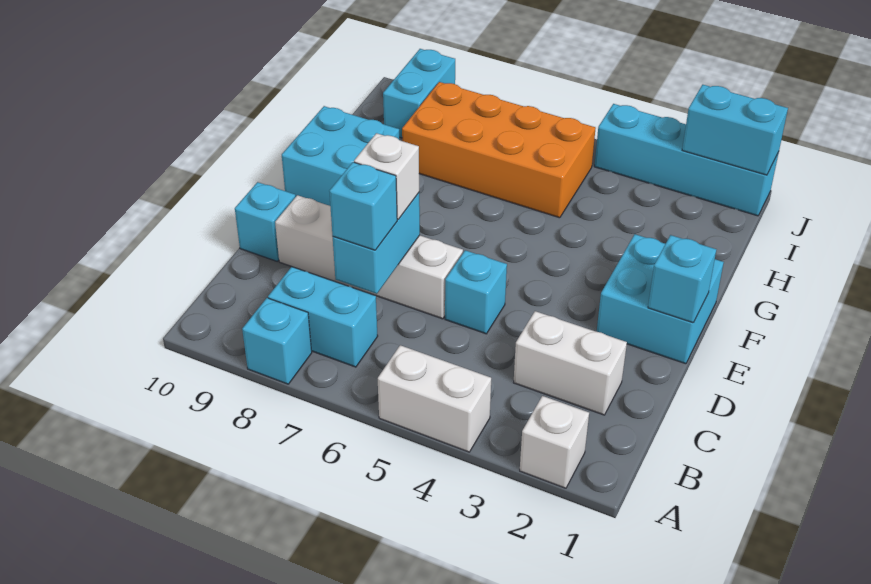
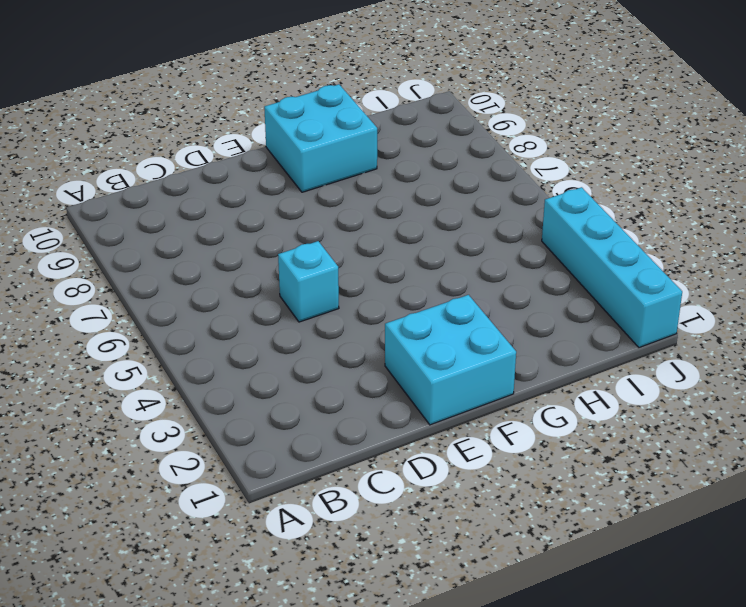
none -> white 1x1 brick [520,396,589,488]
none -> white 1x2 brick [378,345,491,452]
none -> cyan 1x1 brick [242,298,312,384]

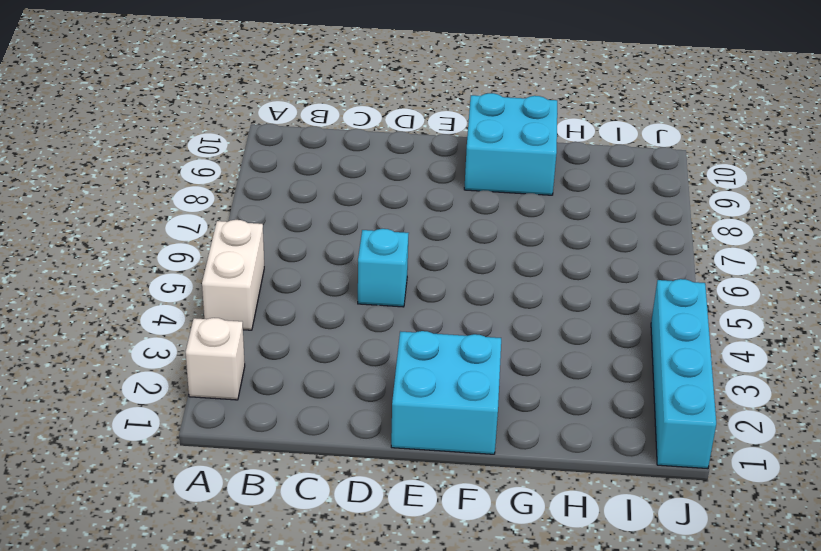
none -> cyan 1x1 brick [242,298,312,384]
none -> cyan 1x2 brick [268,267,378,367]
none -> white 1x2 brick [514,311,627,415]

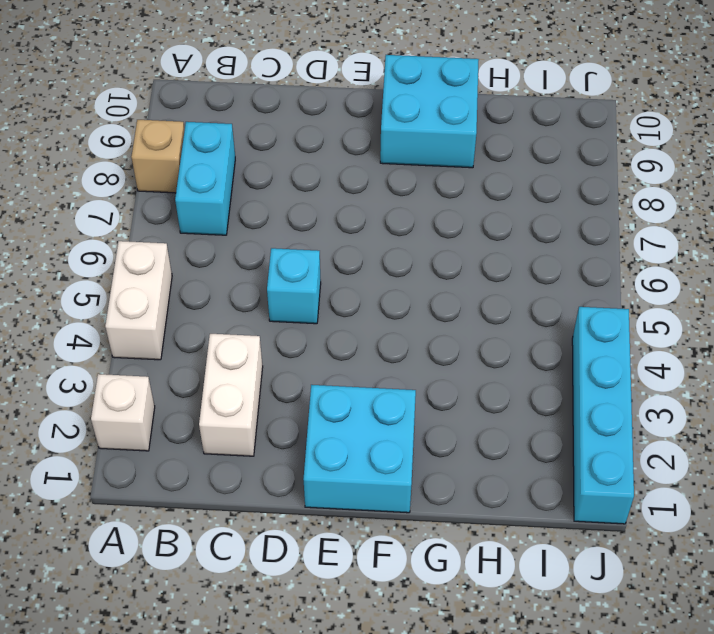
tan 1x1 brick [131,120,185,193] -> cyan 1x1 brick [242,298,312,384]
none -> white 1x4 brick [275,195,463,319]
none -> cyan 1x1 brick [235,182,296,261]
none -> orange 2x4 brick [402,82,596,218]

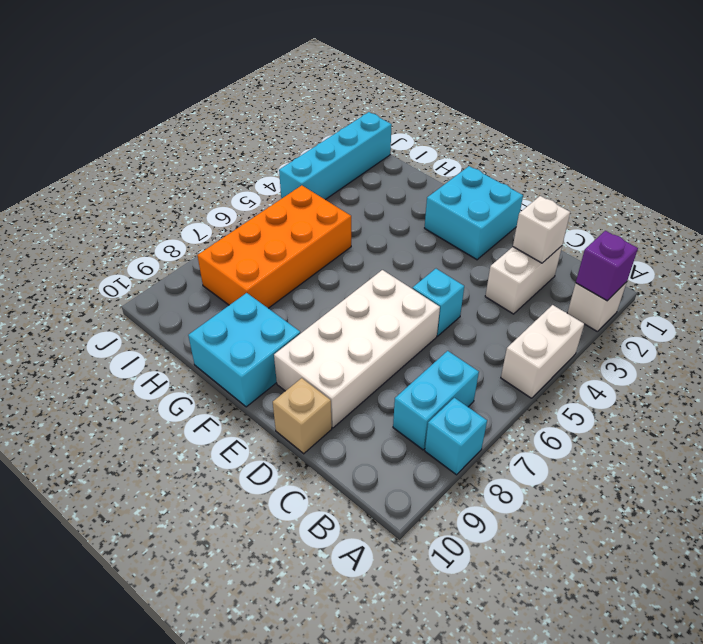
purple 1x1 brick [576,231,638,301] -> none
white 1x1 brick [513,196,570,263] -> white 1x1 brick moved to [354,133,419,219]
white 2x4 brick [274,270,440,428] -> white 1x4 brick [275,195,463,319]
tan 1x1 brick [273,378,332,454] -> cyan 1x1 brick [235,182,296,261]
none -> cyan 1x2 brick [383,49,455,138]
none -> cyan 1x2 brick [333,193,420,294]
none -> cyan 1x1 brick [648,235,716,323]

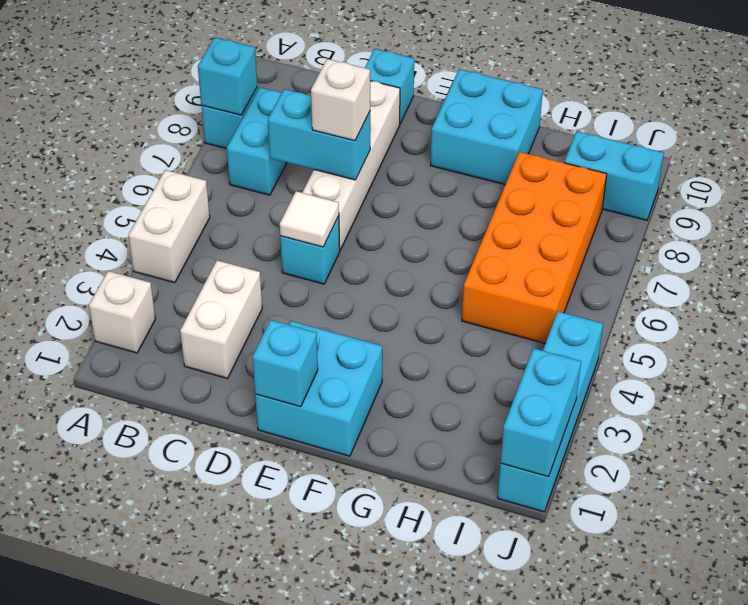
cyan 1x1 brick [198,37,257,115] -> cyan 1x1 brick moved to [329,162,397,250]
white 1x1 tile [280,191,339,247] -> none

